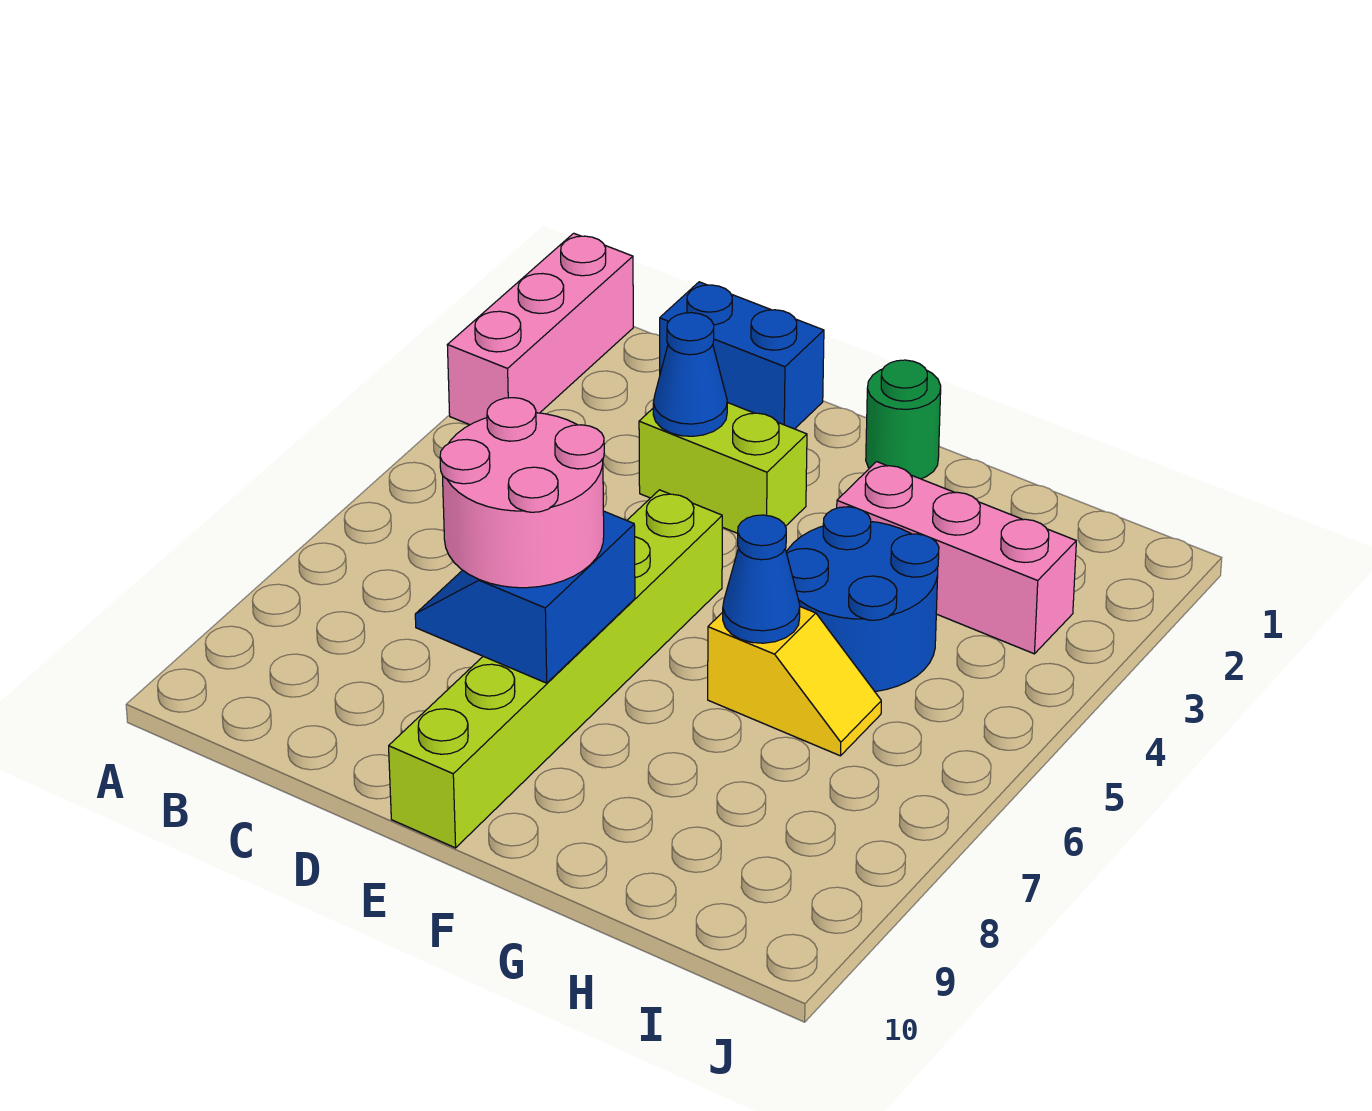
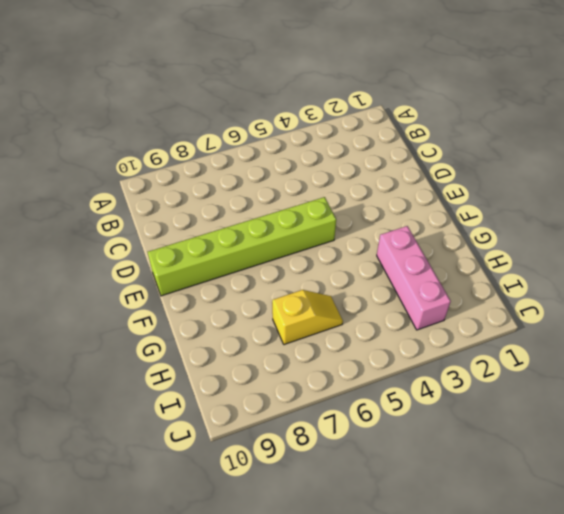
yellow 1x2 slope [272,290,343,345] -> yellow 1x2 slope turned to [708,607,881,756]
none -> pink 1x3 brick [447,233,633,425]
none -> blue 1x2 brick [660,282,824,429]
none -> lime 1x2 brick [639,403,807,533]

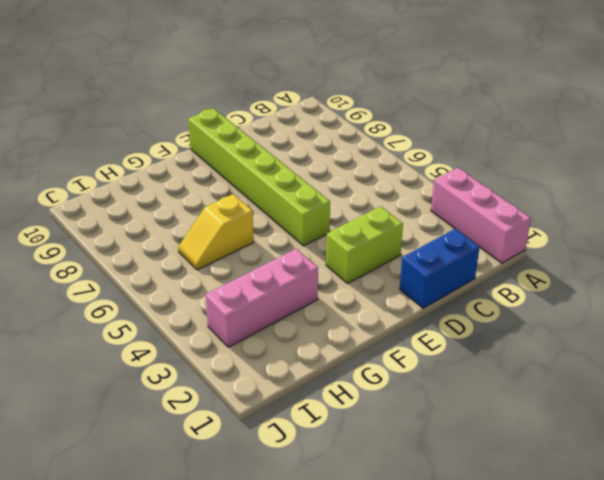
none -> green 1x1 round brick [866,360,941,479]
none -> blue 2x2 round brick [786,507,939,692]
none -> blue 1x1 cone [653,313,727,436]

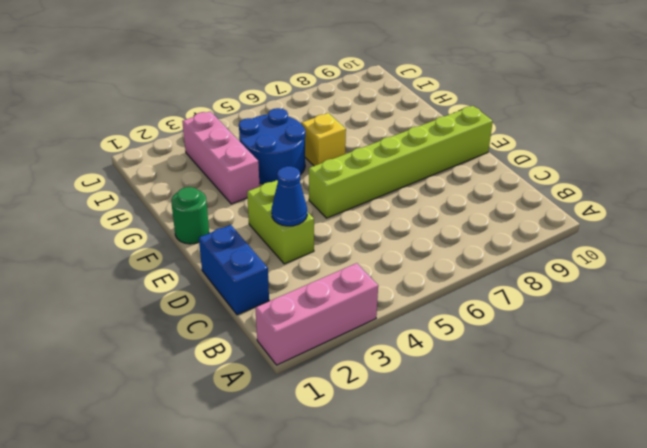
none -> blue 2x2 slope [415,511,635,683]
none -> blue 1x1 cone [723,515,800,643]
none -> pink 2x2 round brick [440,398,604,588]

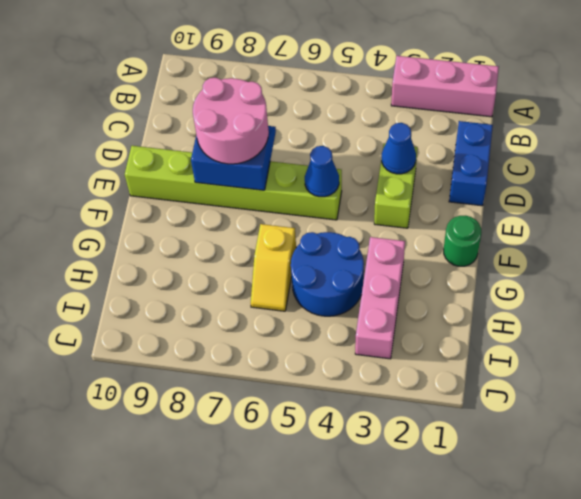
blue 1x1 cone [305,146,339,197] -> blue 1x1 cone moved to [723,515,800,643]

